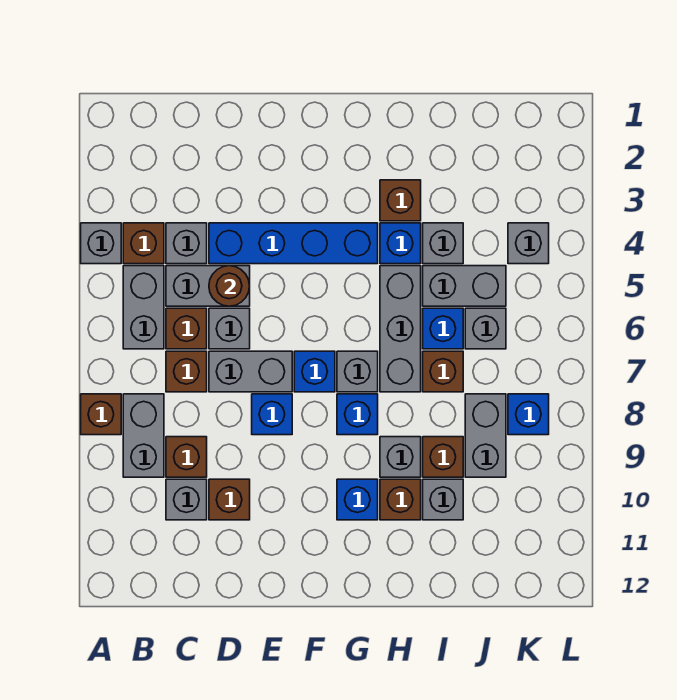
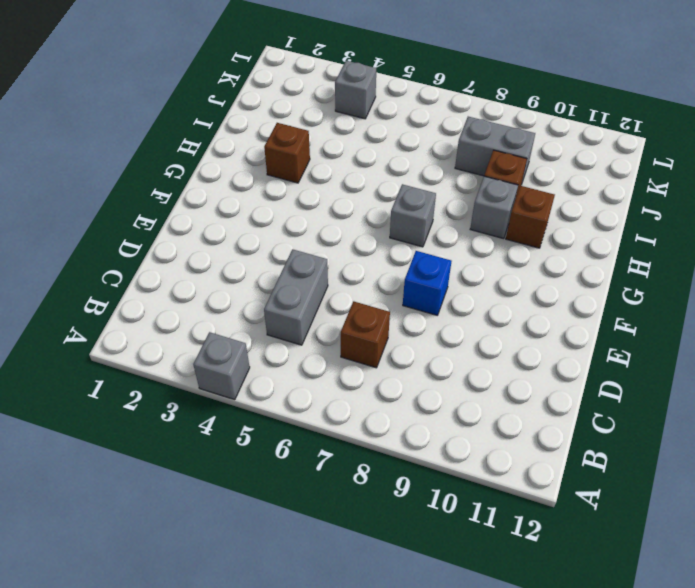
none -> brown 1x1 brick [81,394,121,435]
none -> brown 1x1 brick [123,223,164,264]
none -> grey 1x2 brick [123,266,164,349]
none -> grey 1x2 brick [123,394,164,477]

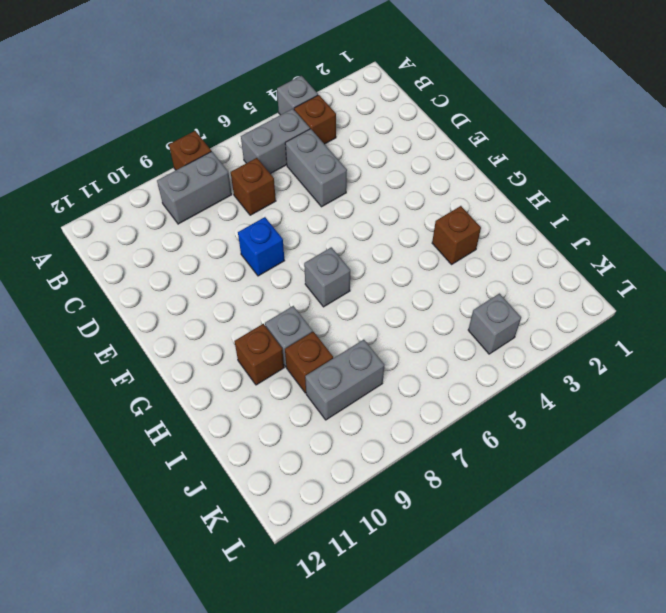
none -> grey 1x1 brick [166,223,207,264]
none -> brown 1x1 brick [166,308,207,349]
none -> brown 1x1 brick [166,437,207,477]
none -> grey 1x1 brick [166,479,207,520]

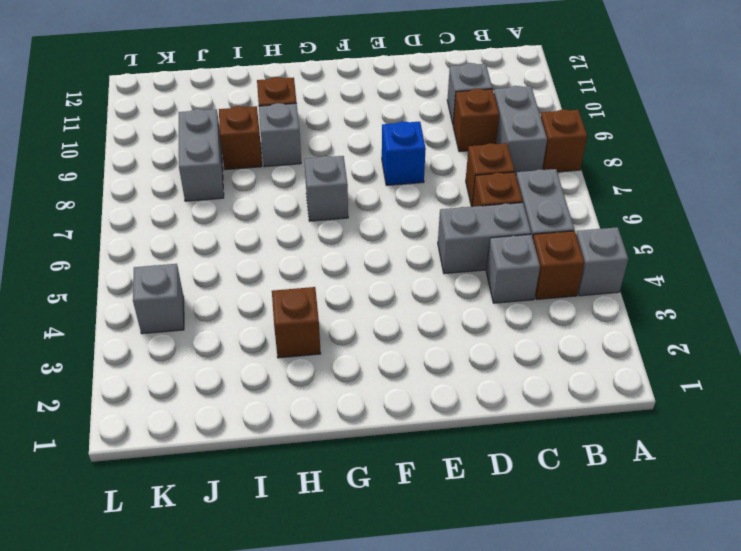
none -> blue 1x4 brick [209,223,378,264]
none -> grey 1x1 brick [209,308,250,349]
none -> grey 1x2 brick [209,351,292,392]
none -> brown 1x1 brick [209,479,250,520]

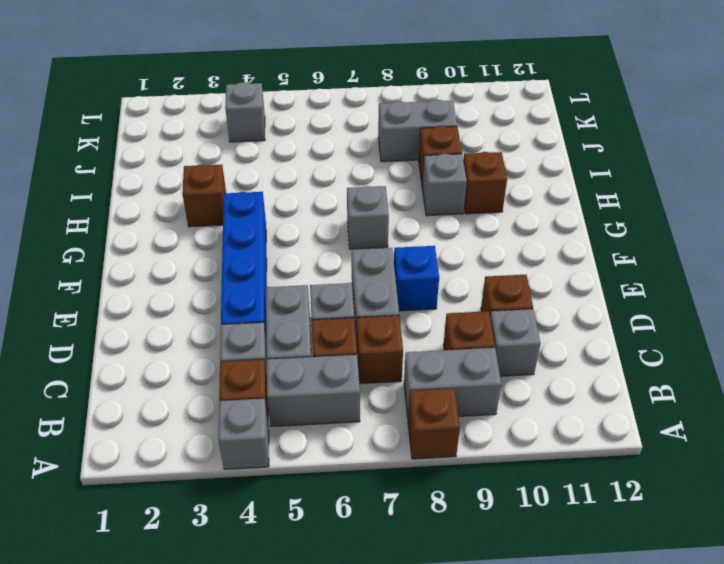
none -> blue 1x1 brick [294,351,335,392]
none -> blue 1x1 brick [337,394,378,435]
none -> blue 1x1 brick [337,479,378,520]
none -> blue 1x1 brick [380,223,421,264]

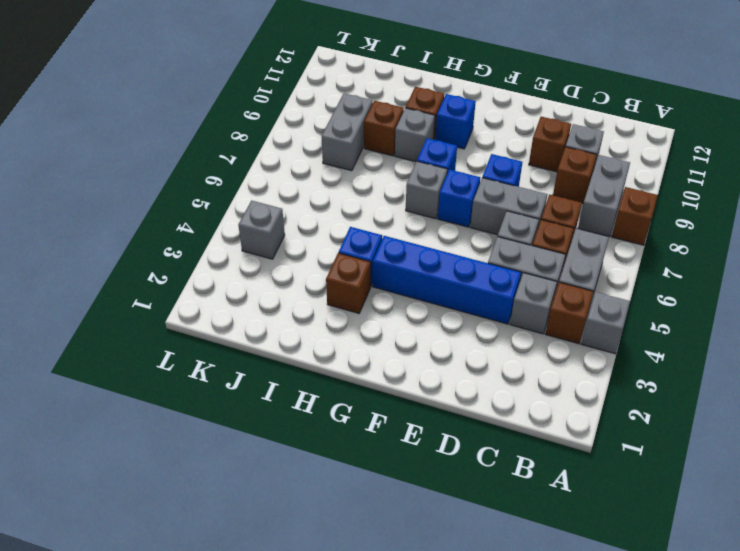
none -> grey 1x3 brick [380,266,421,392]
none -> grey 1x1 brick [423,223,463,264]
none -> grey 1x2 brick [423,266,506,306]
none -> blue 1x1 brick [423,308,463,349]

